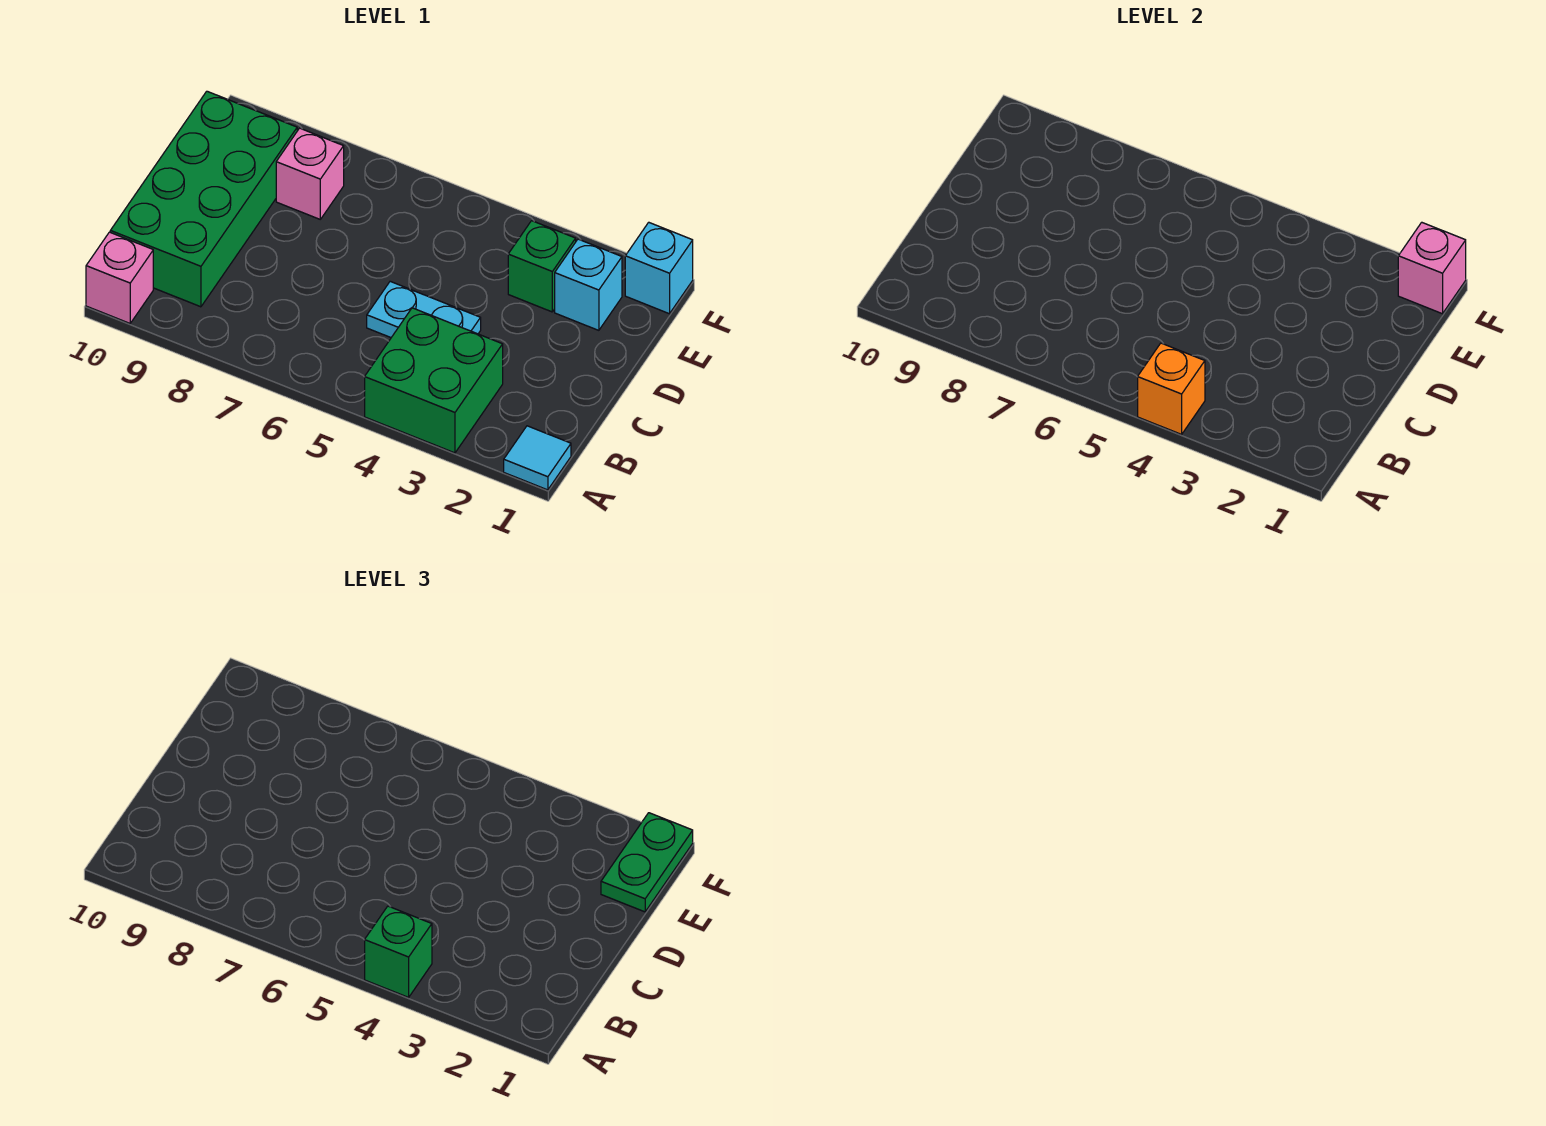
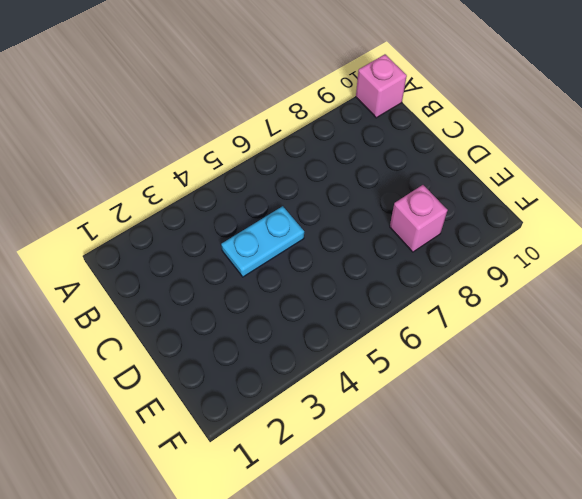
none -> cyan 1x1 tile [504,426,571,490]
none -> green 2x2 brick [365,308,503,453]
none -> green 2x4 brick [110,91,297,307]

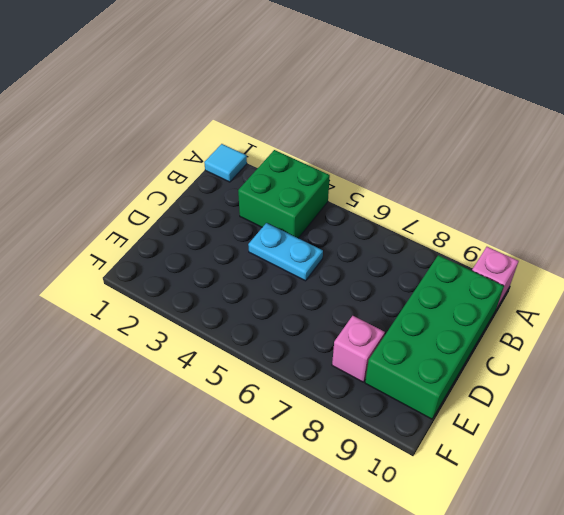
none -> cyan 1x1 brick [555,239,622,330]
none -> green 1x1 brick [508,221,576,312]
none -> cyan 1x1 brick [625,222,693,314]

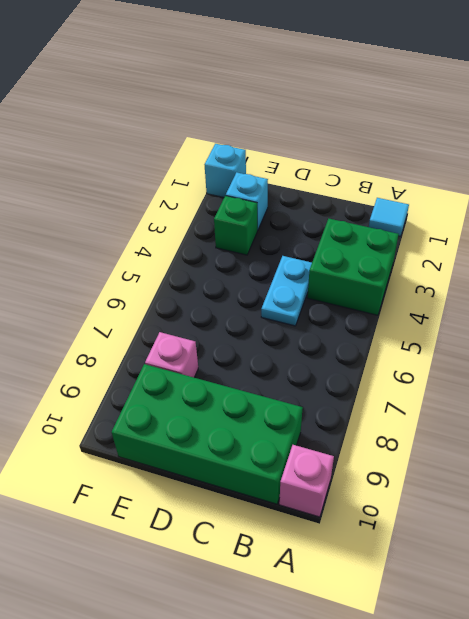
none -> orange 1x1 brick [1138,343,1205,434]
none -> pink 1x1 brick [1398,222,1466,314]
none -> green 1x1 brick [365,906,432,997]

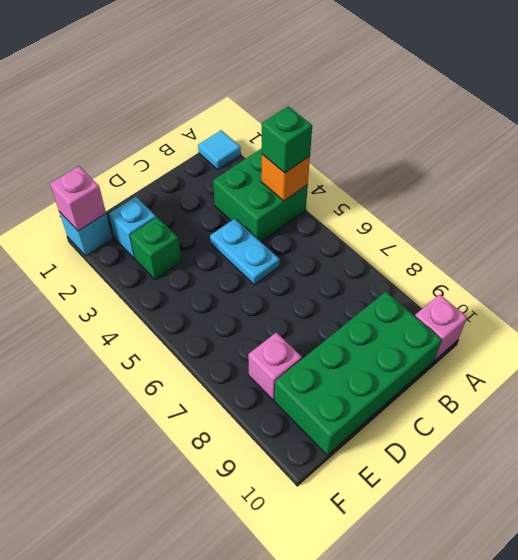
none -> green 1x2 plate [601,813,693,912]

